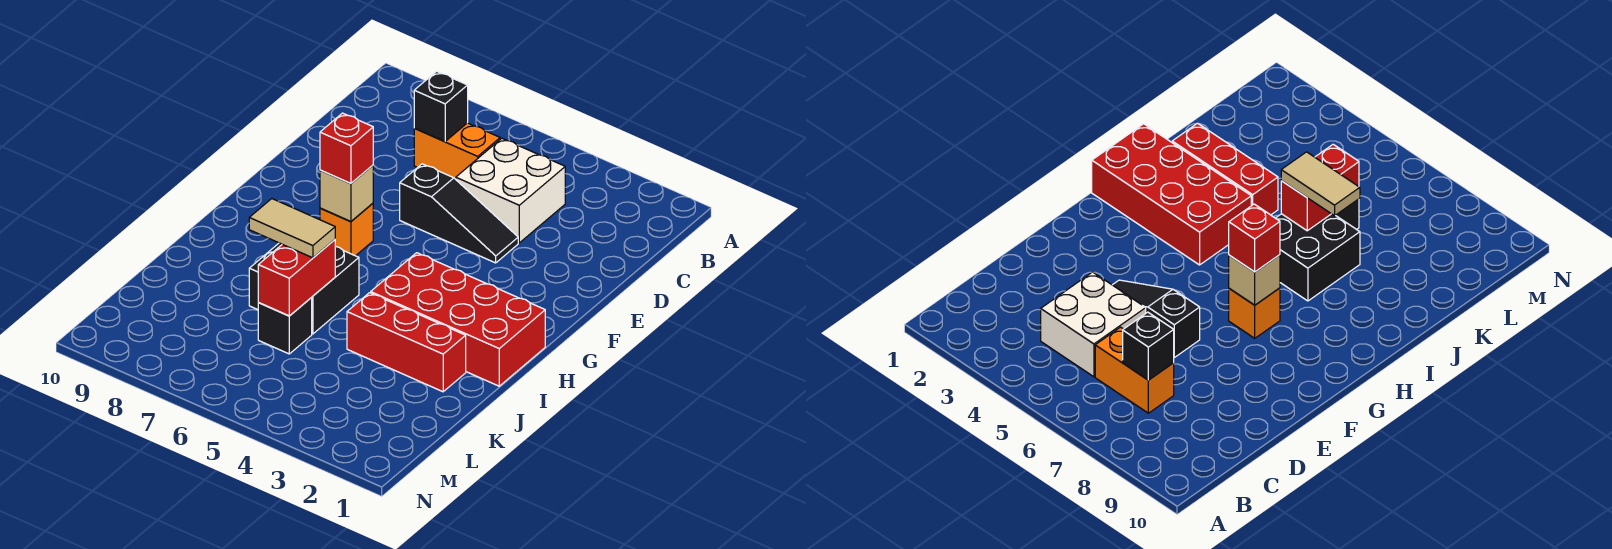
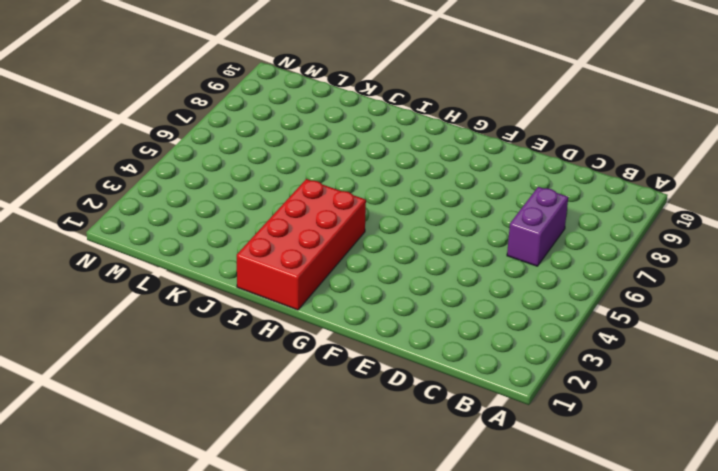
purple 1x2 brick [507,187,568,266] -> orange 1x2 brick [414,123,500,179]
none -> white 2x2 brick [456,138,565,243]
none -> black 1x3 slope [400,164,518,263]
none -> orange 1x1 brick [320,203,373,256]

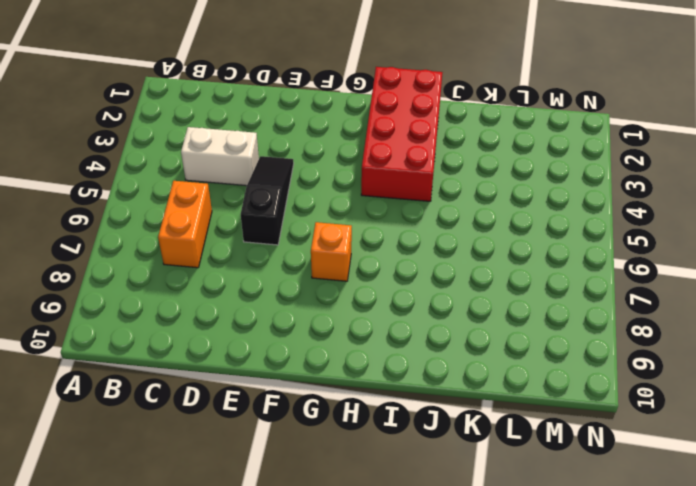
white 1x2 brick [181,127,259,186] -> white 2x2 brick [456,138,565,243]
none -> black 2x2 brick [249,243,359,334]
none -> red 1x3 brick [347,293,466,392]
none -> black 1x1 brick [258,298,312,354]

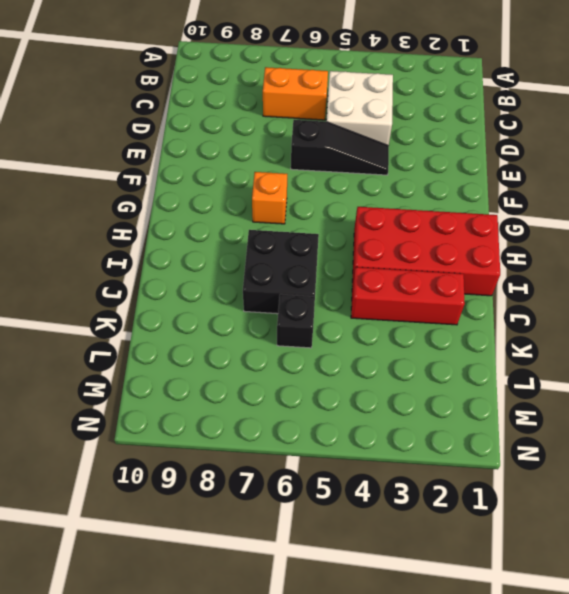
none -> black 1x1 brick [414,71,468,142]
none -> tan 1x1 brick [320,165,373,222]
none -> red 1x2 brick [258,240,335,316]

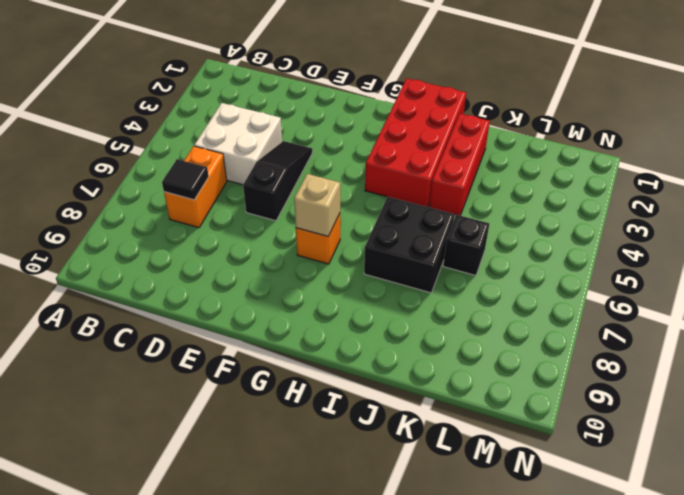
black 1x1 tile [162,159,209,200] -> black 1x1 brick [414,71,468,142]
none -> red 1x2 brick [258,240,335,316]
none -> red 1x1 brick [320,113,373,183]
none -> tan 1x2 tile [249,199,335,258]

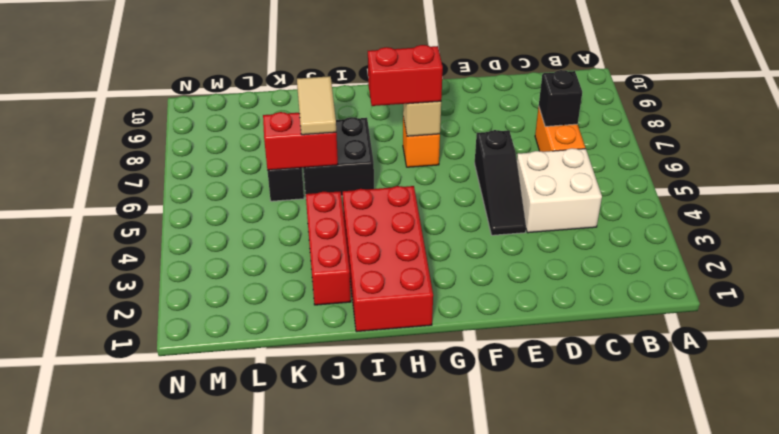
red 1x2 brick [368,45,443,106] -> red 1x1 brick [320,113,373,183]

